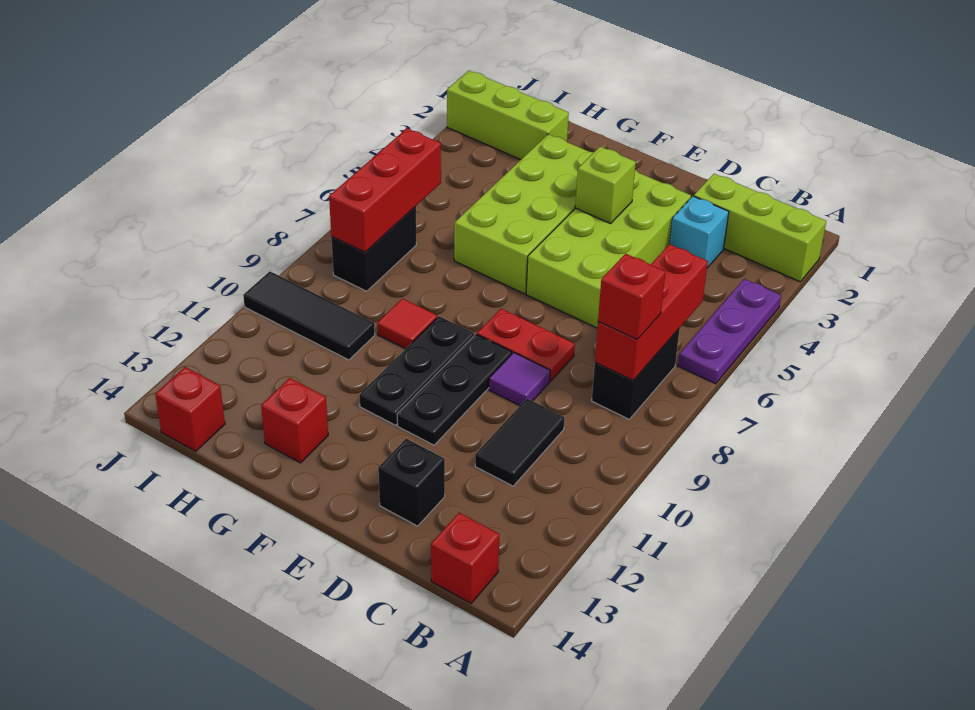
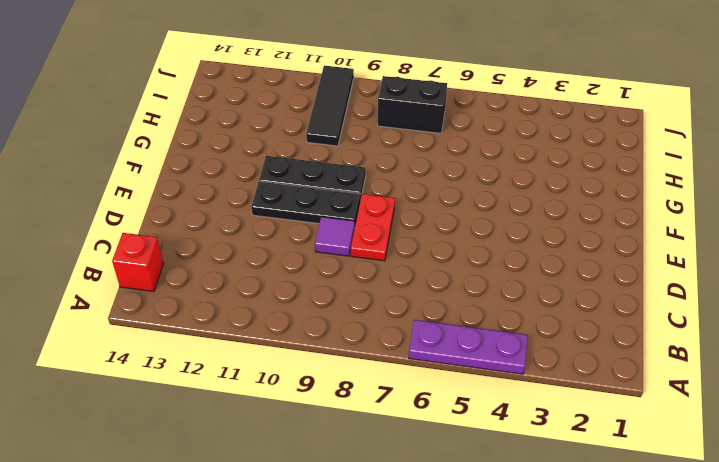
none -> lime 1x3 brick [694,174,826,282]
none -> black 1x2 brick [592,328,680,419]
none -> cyan 1x1 brick [669,196,729,268]

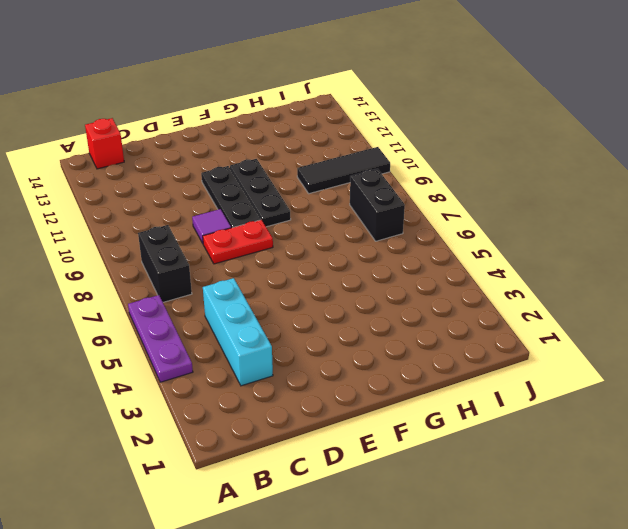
cyan 1x3 brick [203,278,273,386] -> cyan 1x1 brick [669,196,729,268]
none -> lime 1x3 brick [694,174,826,282]
none -> black 1x2 tile [475,399,565,486]
none -> lime 2x4 brick [526,170,691,328]

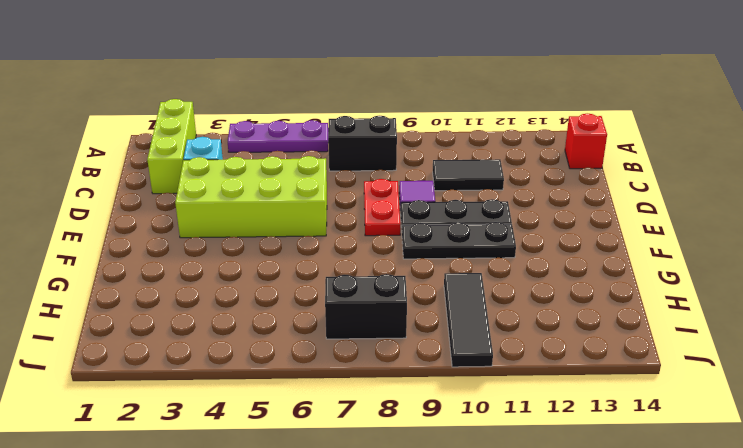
none -> black 1x1 brick [378,439,445,526]
none -> lime 2x4 brick [454,134,594,294]
none -> red 1x1 tile [377,299,437,349]

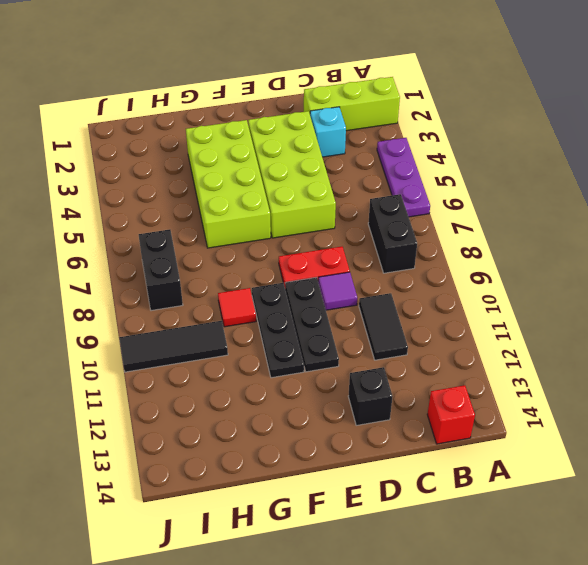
none -> red 1x1 brick [261,378,328,463]
none -> lime 1x3 brick [447,71,569,160]
none -> red 1x1 brick [155,367,225,451]

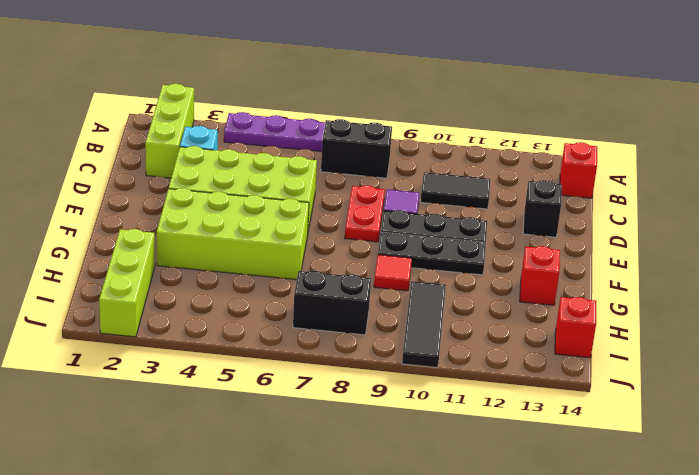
none -> red 1x3 brick [595,244,708,380]
none -> lime 1x1 brick [575,147,636,224]
none -> red 1x3 brick [329,128,441,252]

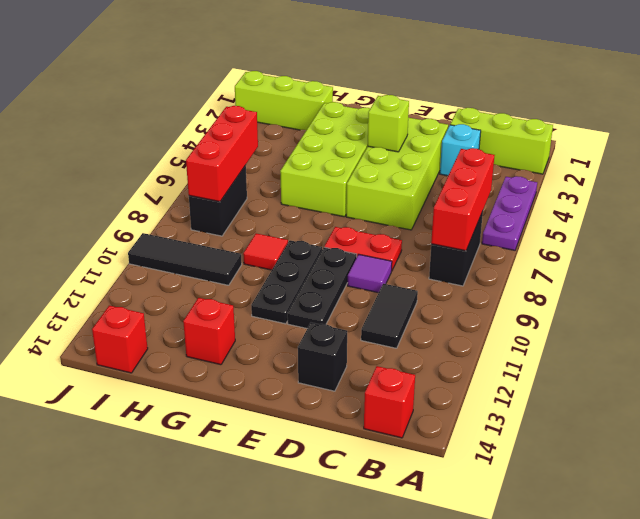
none -> red 1x1 brick [598,254,665,340]

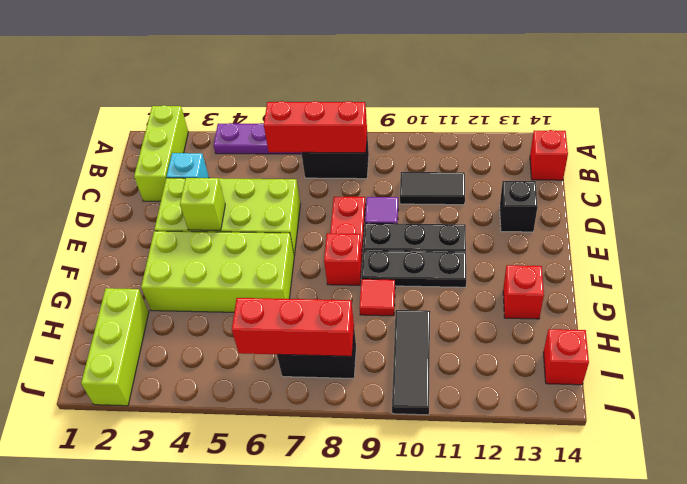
red 1x1 brick [324,233,362,285] -> red 1x1 brick moved to [598,254,665,340]

